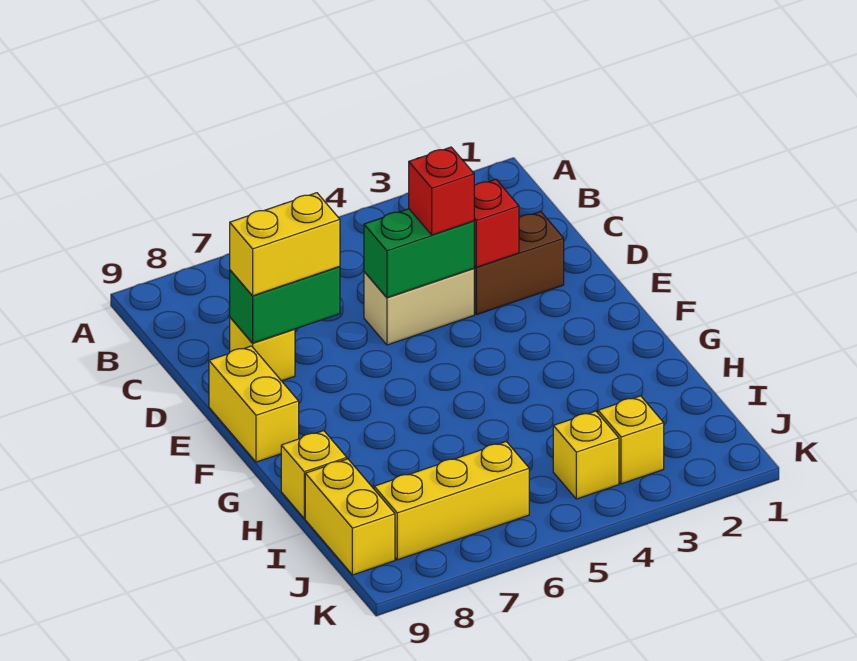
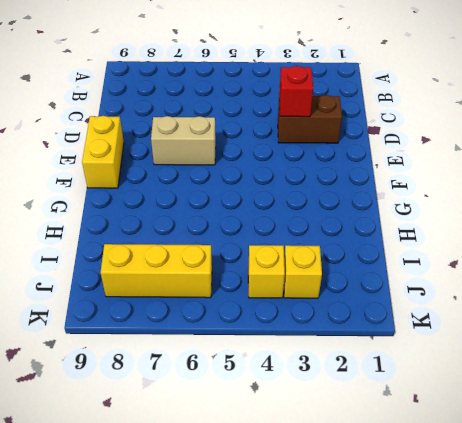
tan 1x2 brick [151,116,216,165] -> tan 1x2 brick moved to [364,268,474,345]
none -> yellow 1x1 brick [230,318,295,381]
none -> yellow 1x1 brick [281,431,347,519]
none -> yellow 1x2 brick [305,459,395,575]

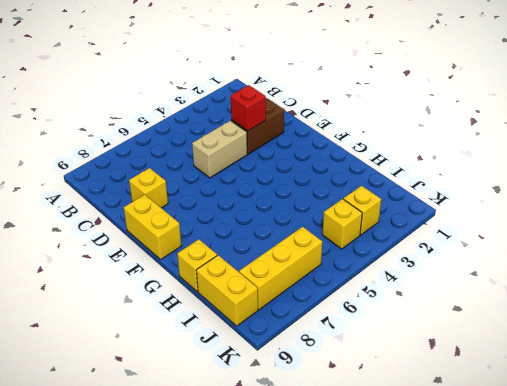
none -> green 1x2 brick [364,209,474,298]
none -> green 1x2 brick [230,267,340,343]
none -> red 1x1 brick [409,147,474,235]

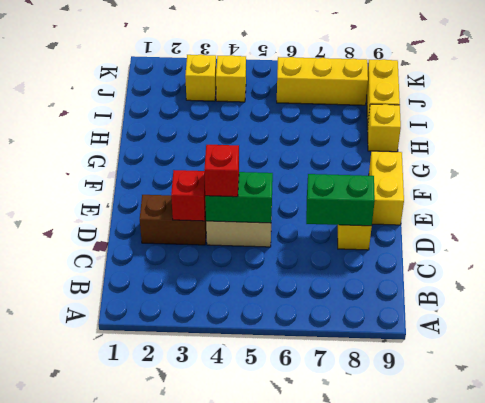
none -> yellow 1x2 brick [230,193,340,296]

